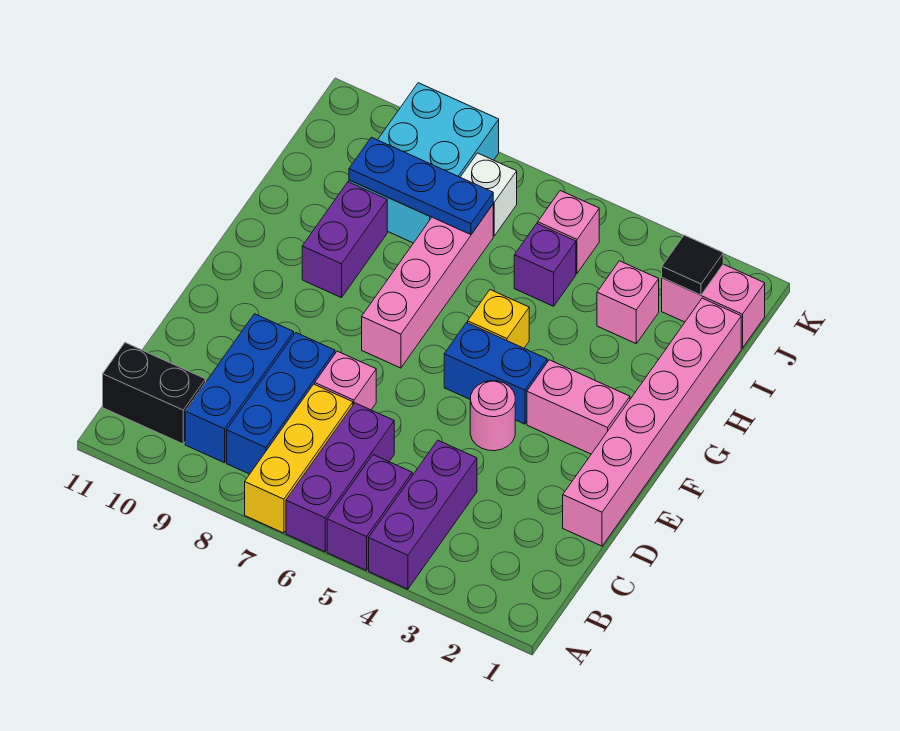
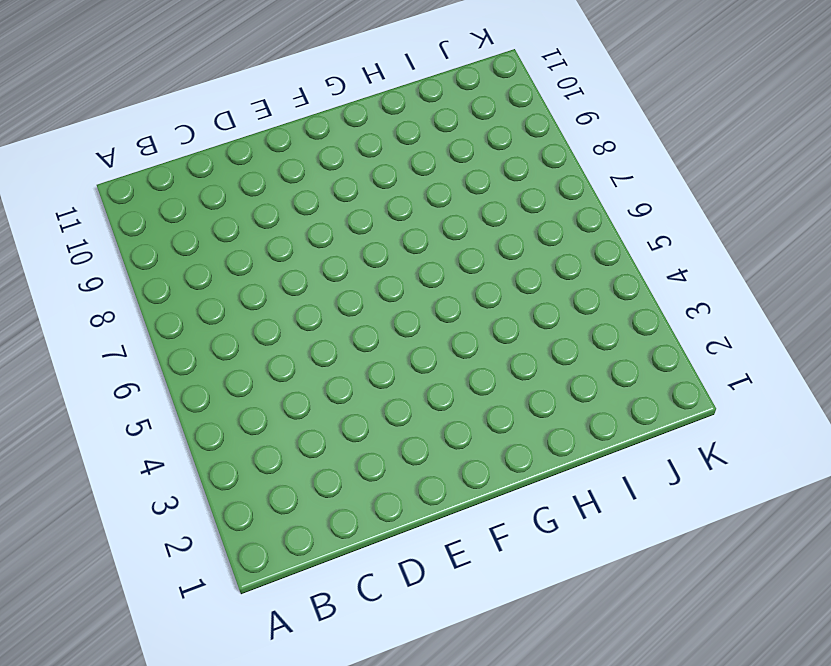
none -> purple 1x3 brick [369,440,477,589]
none -> purple 1x2 brick [327,455,412,570]
none -> purple 1x3 brick [286,403,394,552]

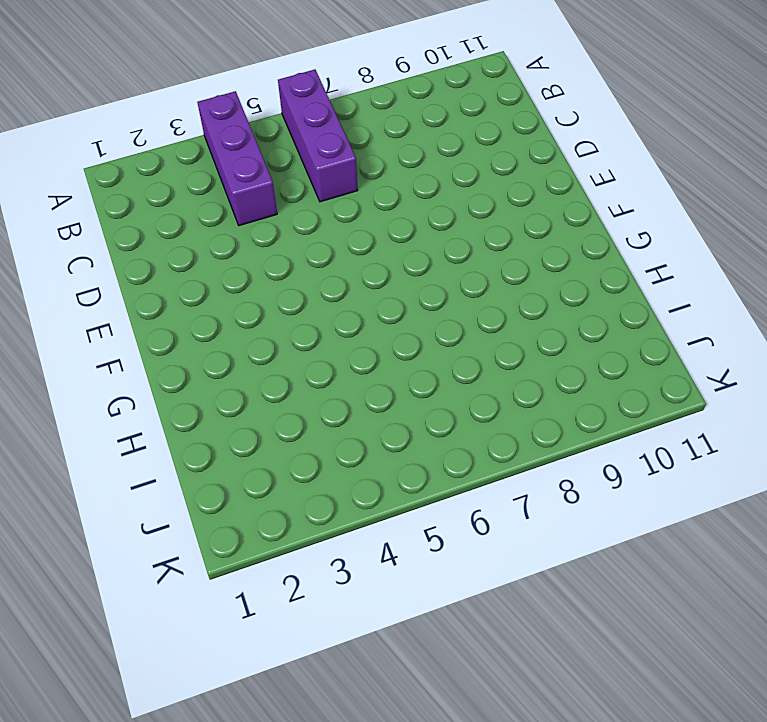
none -> purple 1x2 brick [327,455,412,570]
none -> yellow 1x3 brick [245,384,353,533]
none -> blue 1x3 brick [227,333,335,474]

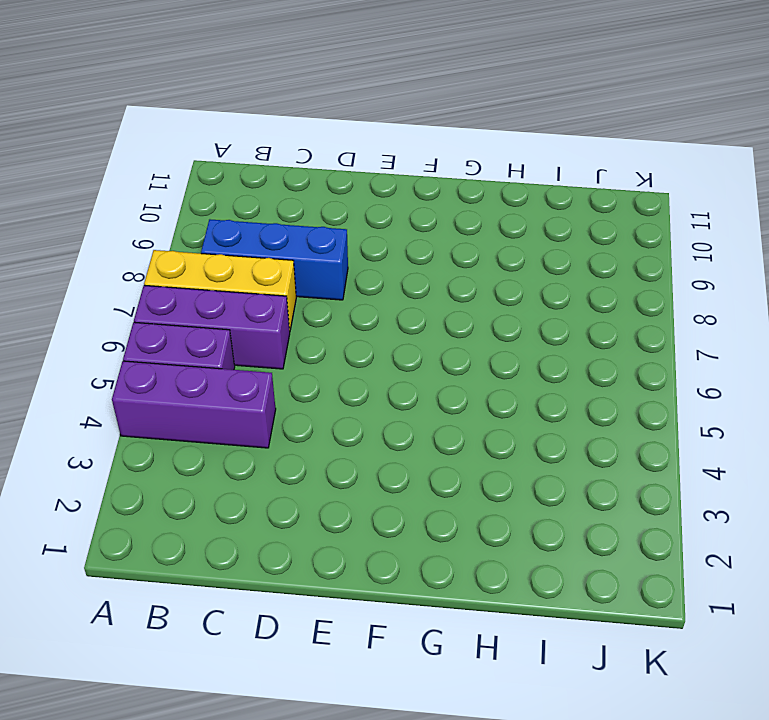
none -> blue 1x3 brick [185,314,294,463]
none -> black 1x2 brick [103,343,206,444]
none -> pink 1x6 brick [563,298,741,546]

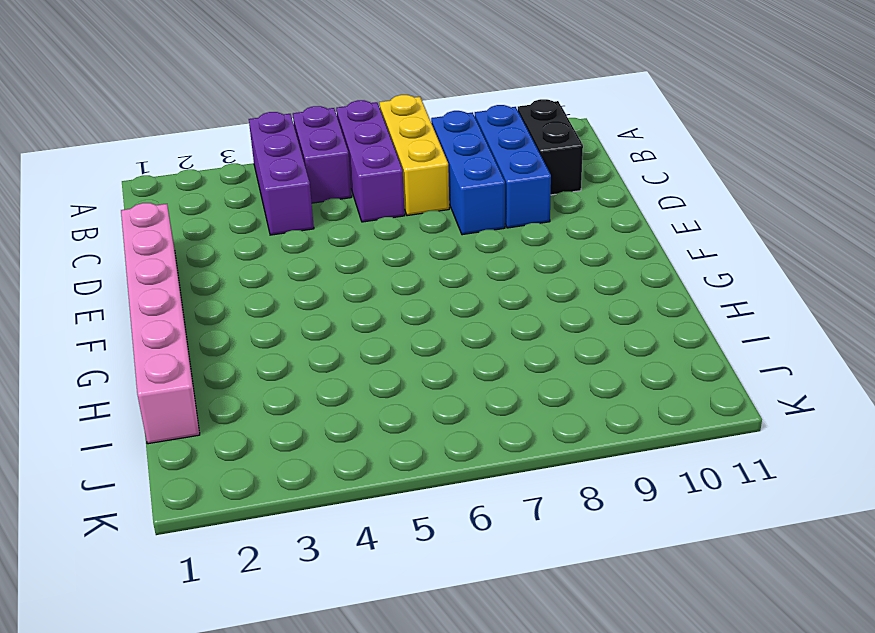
black 1x2 brick [518,99,583,195] -> black 1x2 brick turned to [103,343,206,444]
none -> pink 1x1 brick [315,351,376,410]
none -> pink 1x1 round brick [470,381,515,451]
none -> pink 1x2 brick [527,360,630,454]

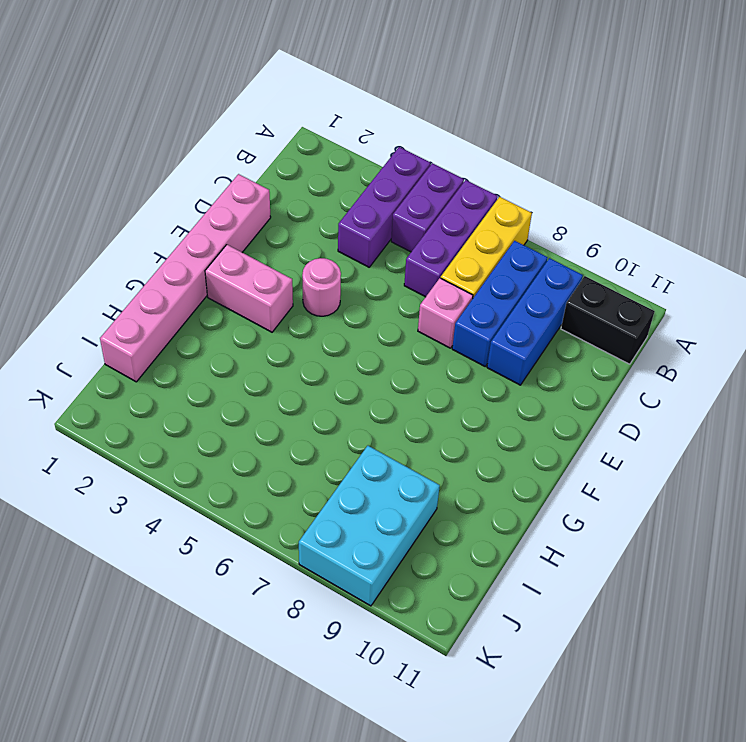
none -> blue 1x2 brick [444,323,547,424]
none -> pink 1x4 brick [362,205,493,368]
none -> yellow 1x1 brick [468,290,529,348]

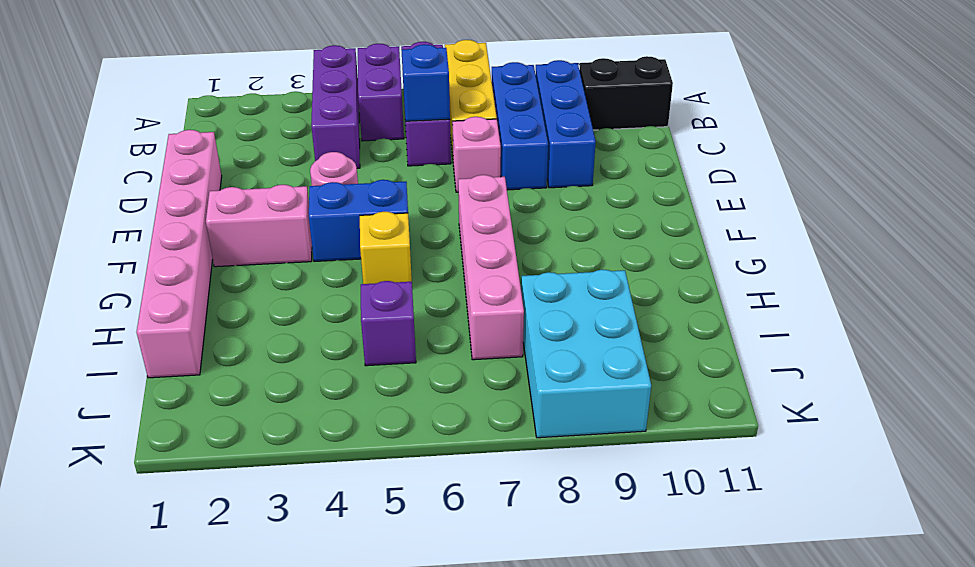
blue 1x1 brick [402,44,450,121] -> none
none -> purple 1x2 brick [302,182,387,298]
none -> pink 1x1 brick [597,261,659,343]
none -> pink 1x2 brick [662,264,765,348]

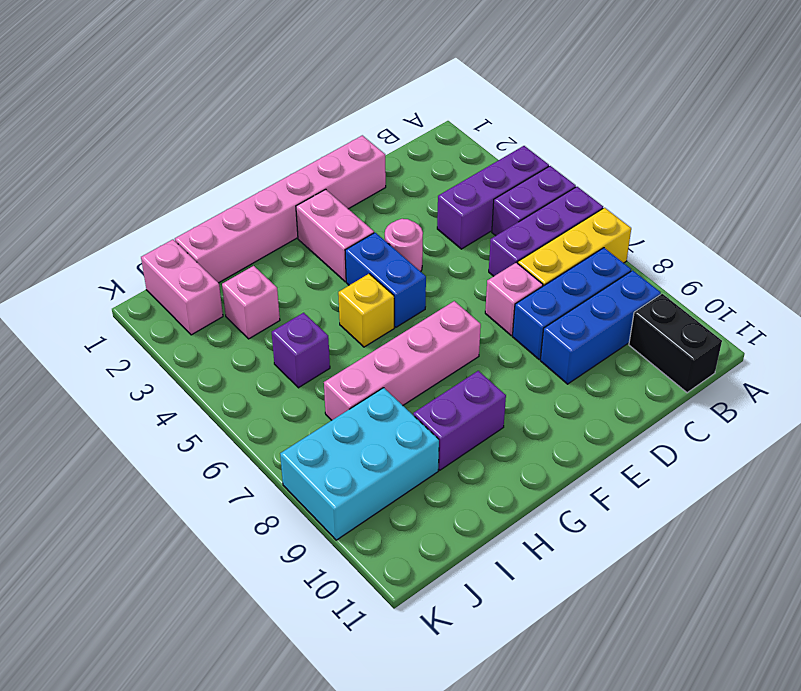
none -> pink 1x1 brick [538,191,599,273]
none -> white 1x1 brick [460,153,517,236]
none -> blue 1x3 plate [349,137,493,235]

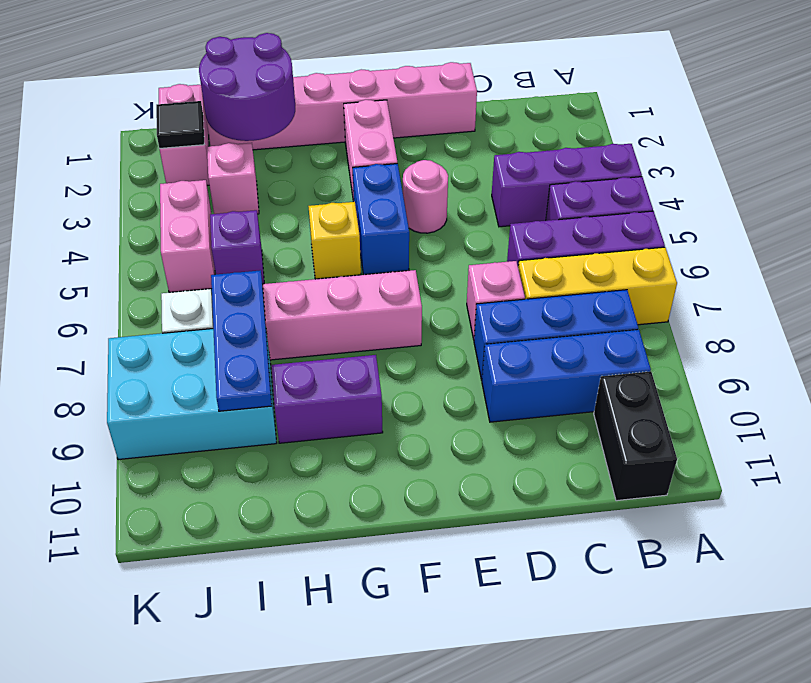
purple 2x2 round brick [199,33,295,141] -> none
pink 1x2 brick [160,180,215,292] -> pink 1x1 brick [538,191,599,273]

